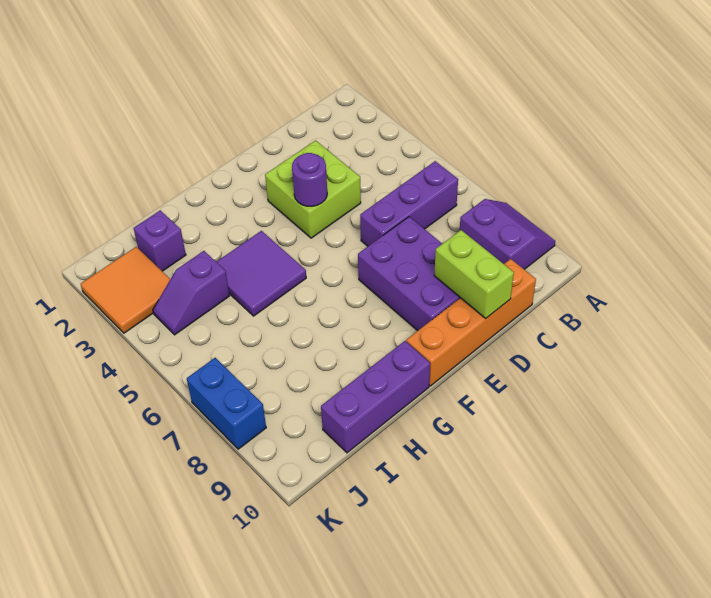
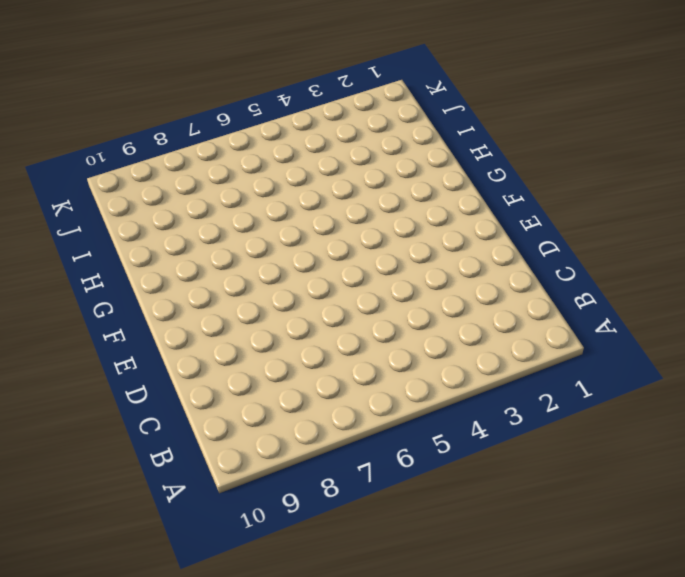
none -> purple 2x2 slope [460,199,555,269]
none -> purple 1x3 brick [360,161,458,246]
none -> orange 1x4 brick [406,259,536,386]

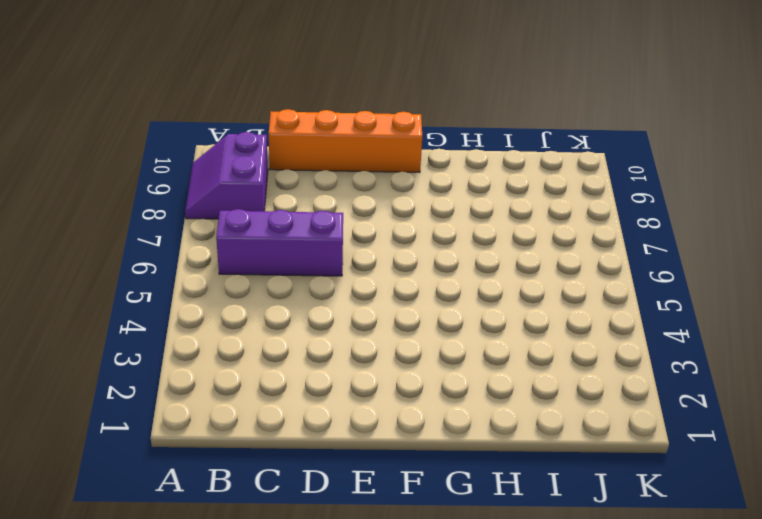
none -> lime 2x2 brick [265,140,361,238]
none -> purple 2x3 brick [358,217,460,331]
none -> purple 2x2 tile [217,231,306,316]

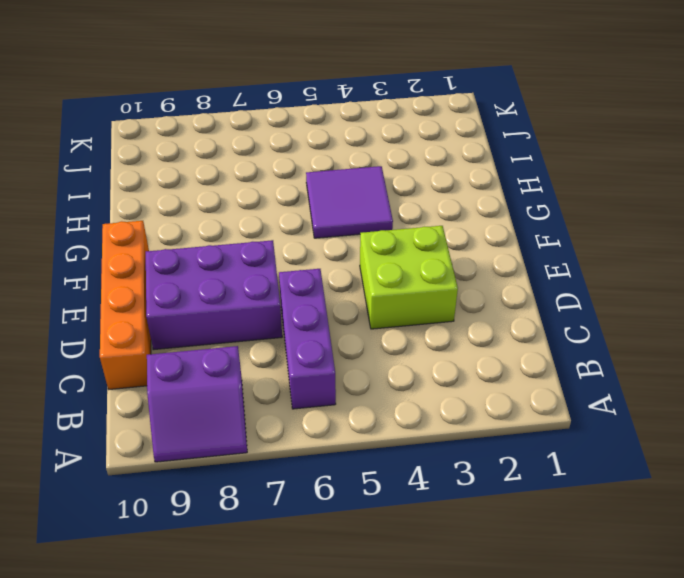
none -> purple 1x3 brick [321,341,430,453]
none -> purple 1x1 brick [133,210,186,271]
none -> purple 1x2 slope [153,251,230,335]

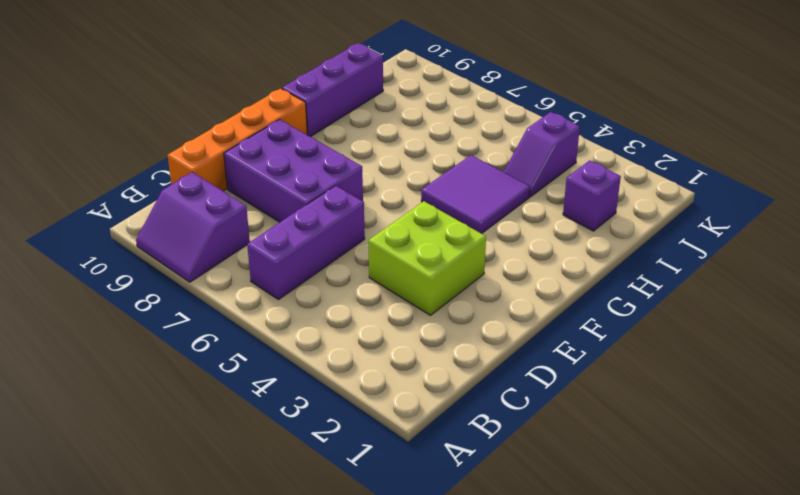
purple 1x2 slope [504,112,580,197] -> purple 1x2 slope turned to [153,251,230,335]
none -> orange 2x2 tile [81,247,170,333]
none -> blue 1x2 brick [187,358,266,449]
none -> lime 1x2 brick [434,230,514,319]

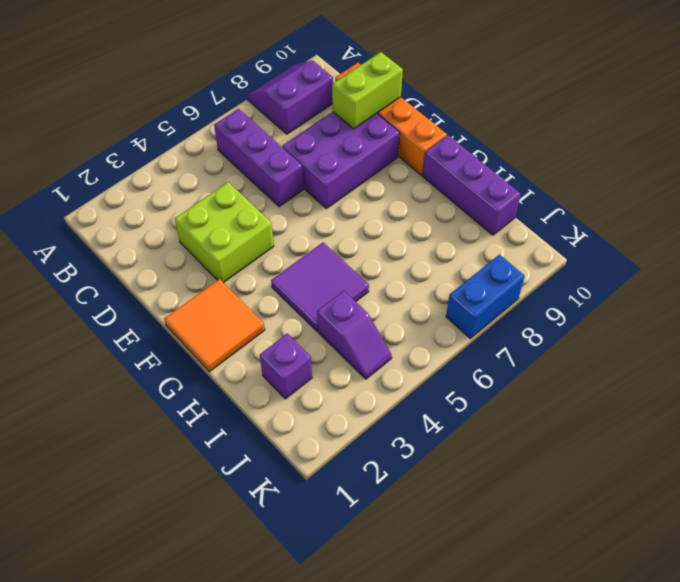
orange 2x2 tile [164,279,265,372] -> orange 2x2 tile moved to [81,247,170,333]
none -> purple 1x1 round brick [292,153,327,206]

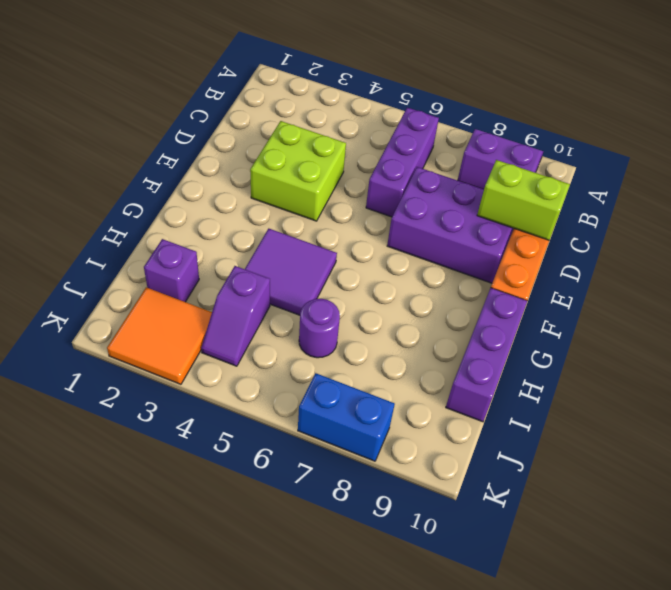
purple 1x1 round brick [299,299,340,358] -> purple 1x1 round brick moved to [292,153,327,206]

